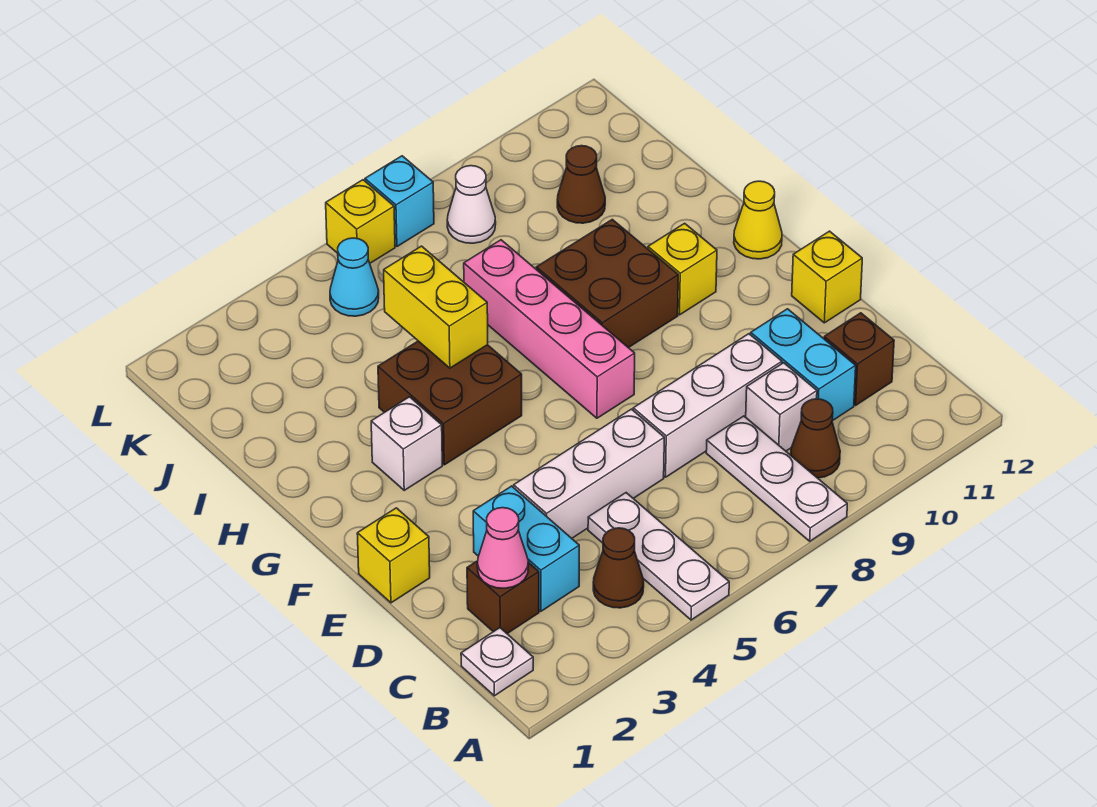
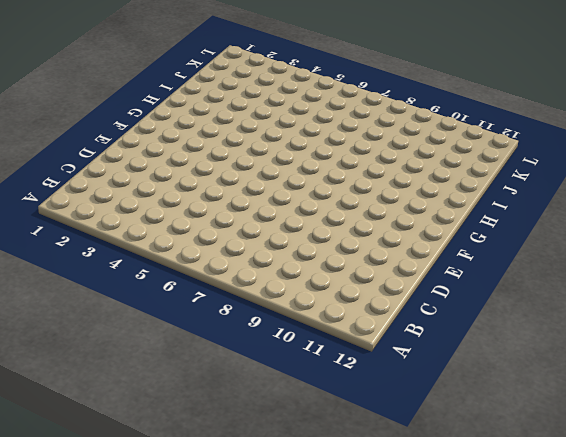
none -> white 1x3 plate [588,493,729,620]
none -> white 1x3 plate [706,416,847,541]
none -> white 1x1 plate [461,628,533,696]

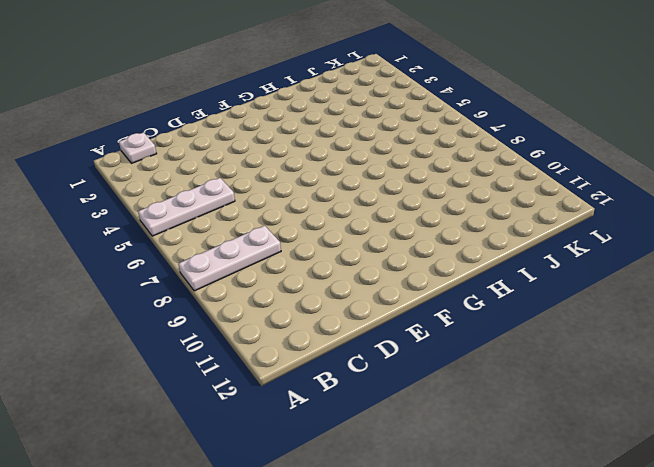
none -> brown 1x1 cone [593,528,644,608]
none -> brown 1x1 cone [791,399,840,478]
none -> brown 1x1 brick [467,561,539,634]

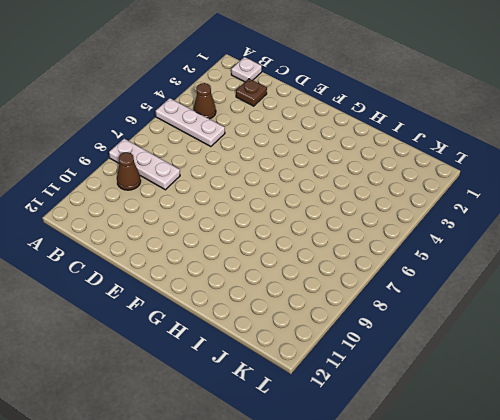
brown 1x1 plate [236,79,267,106] -> brown 1x1 brick [467,561,539,634]
none -> cyan 1x2 brick [473,486,579,611]
none -> white 1x1 brick [746,363,817,451]
none -> cyan 1x2 brick [751,309,856,420]

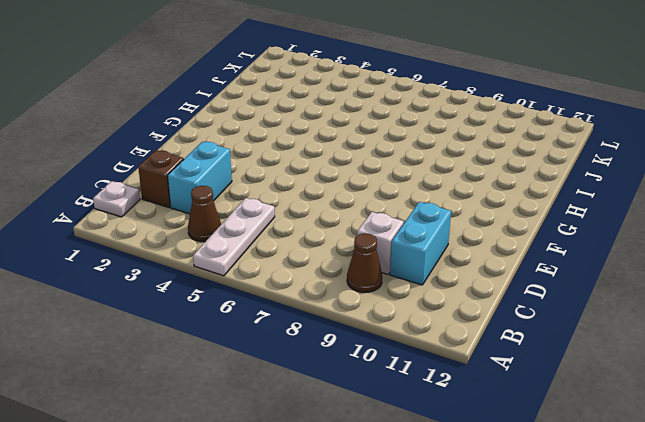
none -> white 1x3 plate [706,416,847,541]
none -> brown 1x1 brick [824,313,894,405]
none -> white 1x3 brick [514,409,664,538]

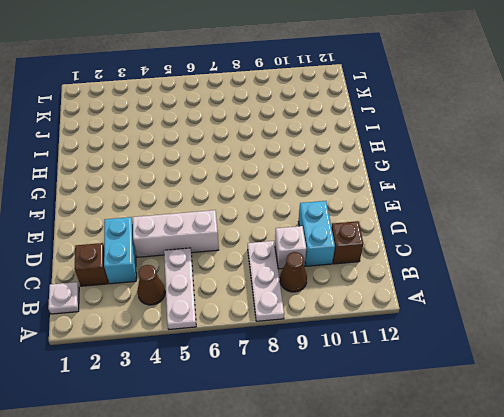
none -> white 1x3 brick [633,334,782,477]
none -> yellow 1x1 brick [357,508,430,603]
none -> yellow 1x1 brick [792,231,862,323]

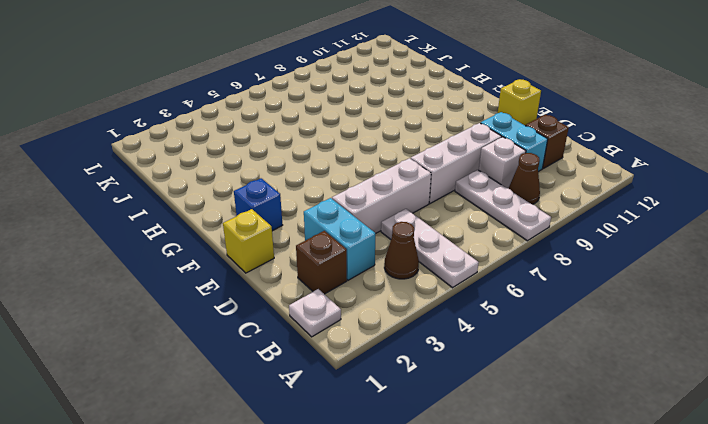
blue 1x1 brick [234,178,282,231] -> none
none -> pink 1x4 brick [464,240,635,418]
none -> white 1x1 brick [371,397,442,490]
none -> brown 2x2 brick [378,341,522,465]

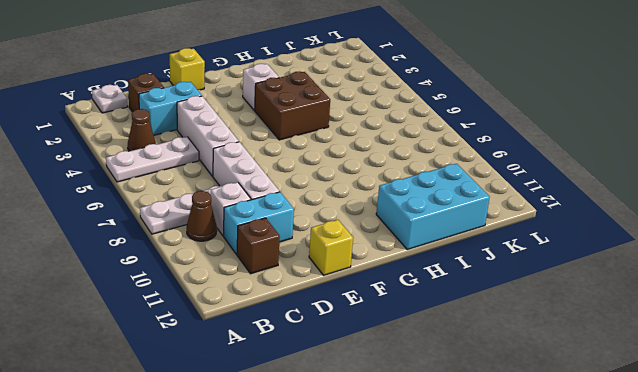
cyan 2x3 brick [376,164,490,249] -> none
none -> pink 1x4 brick [464,240,635,418]
none -> brown 2x2 brick [536,219,678,348]
none -> yellow 1x1 brick [648,223,717,315]

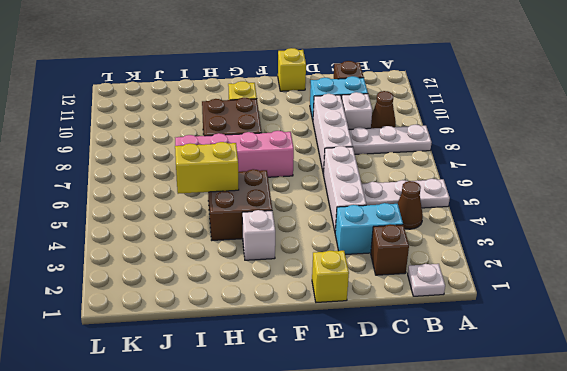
none -> yellow 1x1 cone [734,181,782,259]
none -> brown 1x1 cone [557,146,605,223]
none -> cyan 1x1 cone [330,238,379,316]

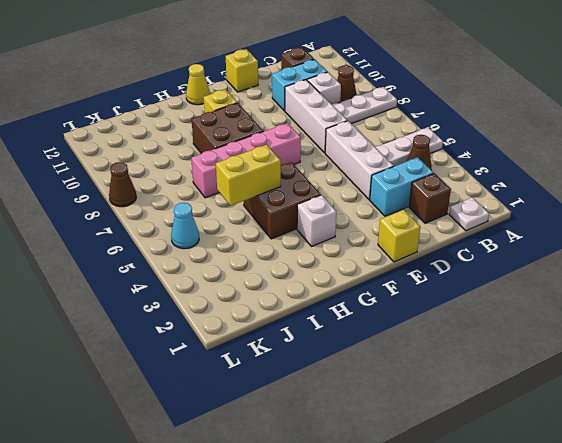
brown 1x1 cone [109,162,136,207] -> brown 1x1 cone moved to [557,146,605,223]
none -> white 1x1 cone [447,166,496,243]
none -> yellow 1x1 brick [326,180,395,263]
none -> cyan 1x1 brick [365,156,434,246]

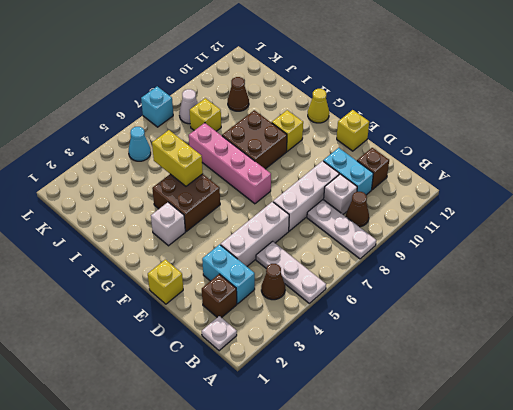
yellow 1x1 brick [190,98,221,131] -> yellow 1x1 brick moved to [326,180,395,263]
none -> pink 1x1 cone [477,508,528,588]

